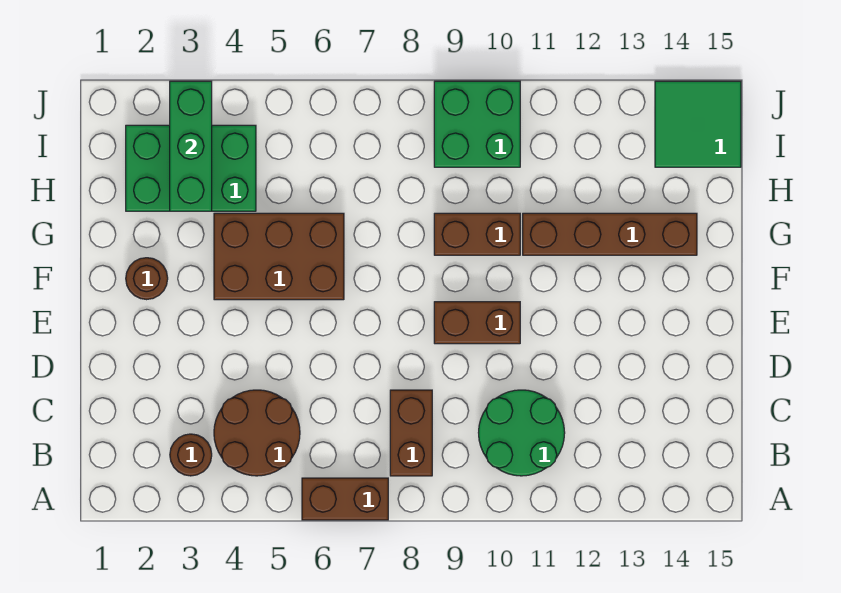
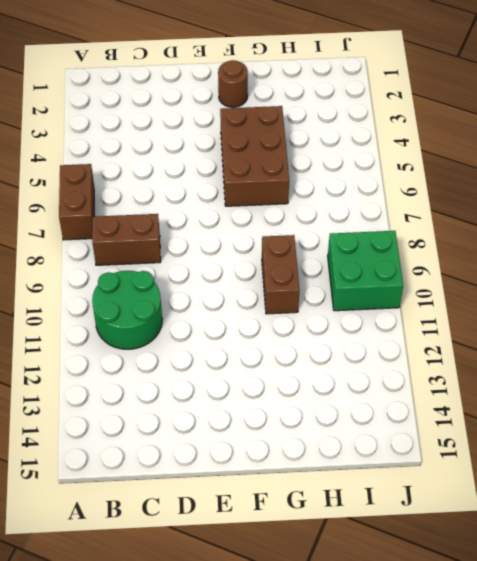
none -> brown 1x1 round brick [170,434,212,476]
none -> brown 2x2 round brick [214,390,300,476]
none -> brown 1x2 brick [434,302,520,344]

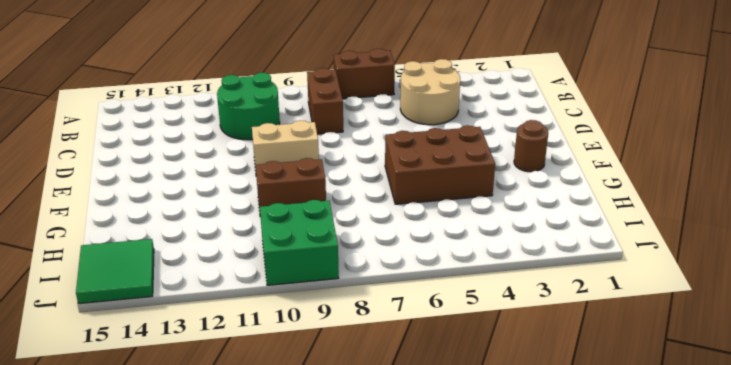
tan 2x2 round brick [400,59,460,125] -> brown 2x2 round brick [214,390,300,476]
tan 1x2 brick [252,121,319,170] -> brown 1x2 brick [434,302,520,344]
none -> brown 1x1 round brick [170,434,212,476]
none -> brown 1x4 brick [523,213,697,255]
none -> green 2x3 brick [126,125,256,211]

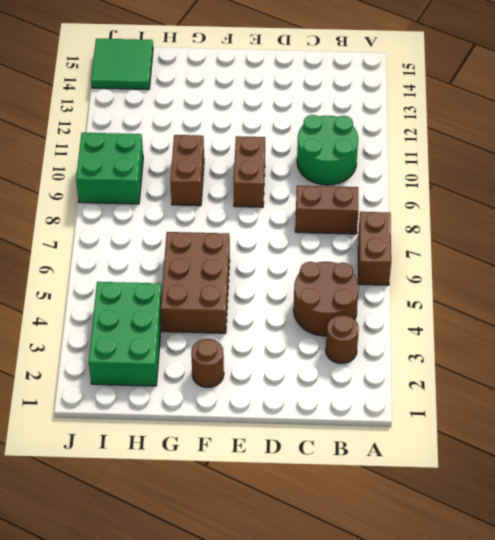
none -> brown 1x4 brick [523,213,697,255]
none -> green 1x3 brick [170,81,212,211]

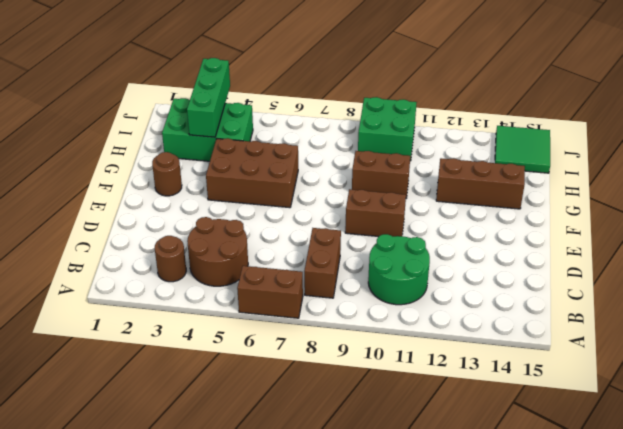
brown 1x3 brick [436,158,525,209] -> brown 1x4 brick [523,213,697,255]

